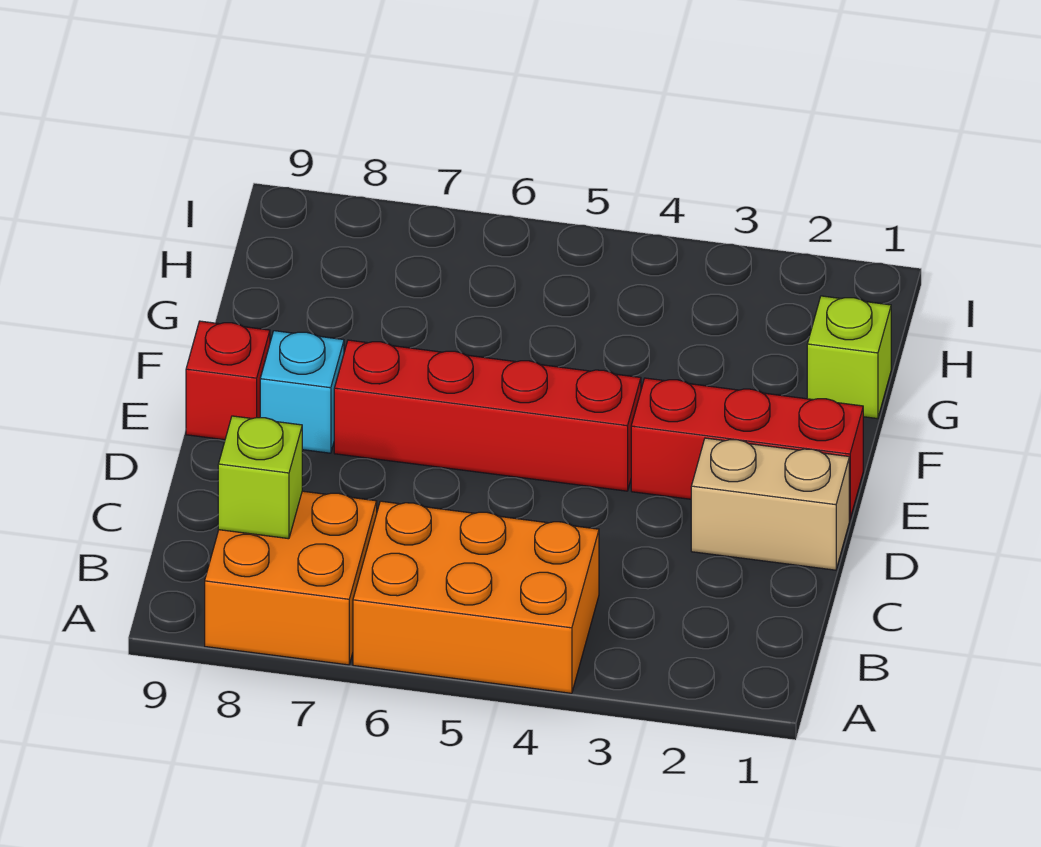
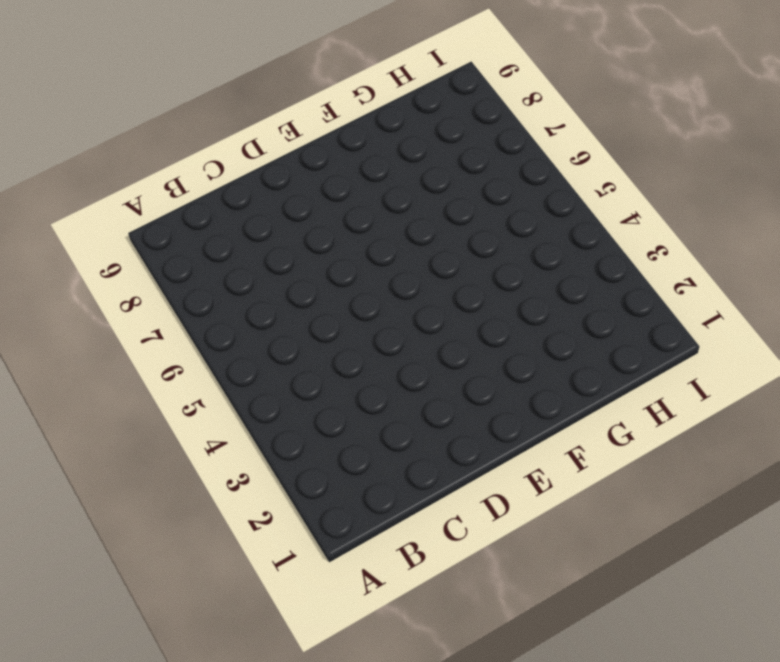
none -> orange 2x3 brick [353,501,599,693]
none -> orange 2x2 brick [205,491,377,665]

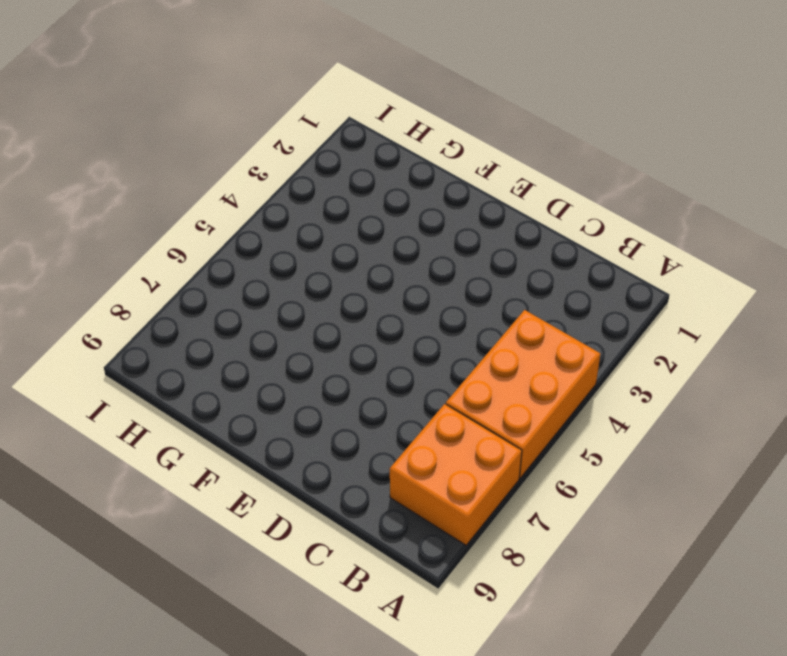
none -> tan 1x2 brick [691,438,849,570]
none -> red 1x3 brick [631,378,863,520]

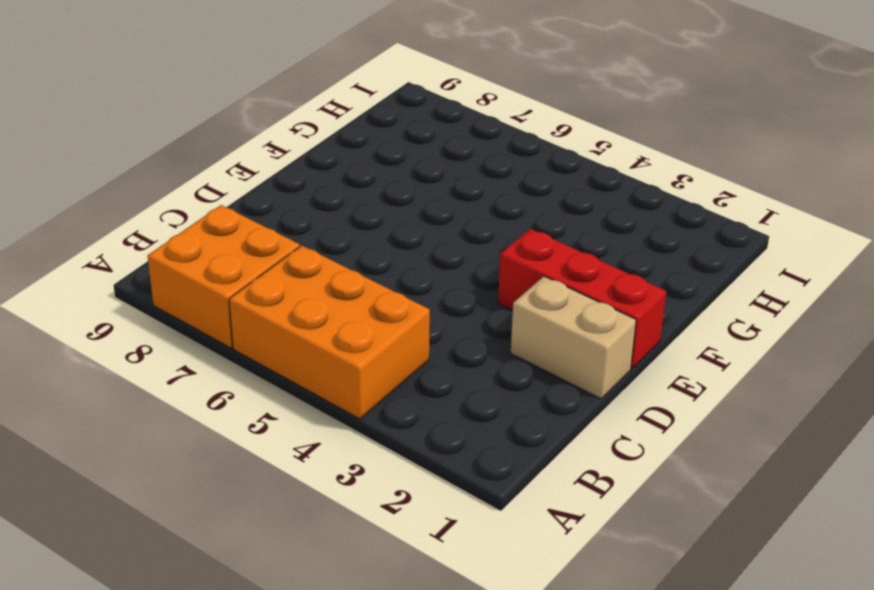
none -> red 1x4 brick [334,340,641,491]
none -> cyan 1x1 brick [260,331,344,453]

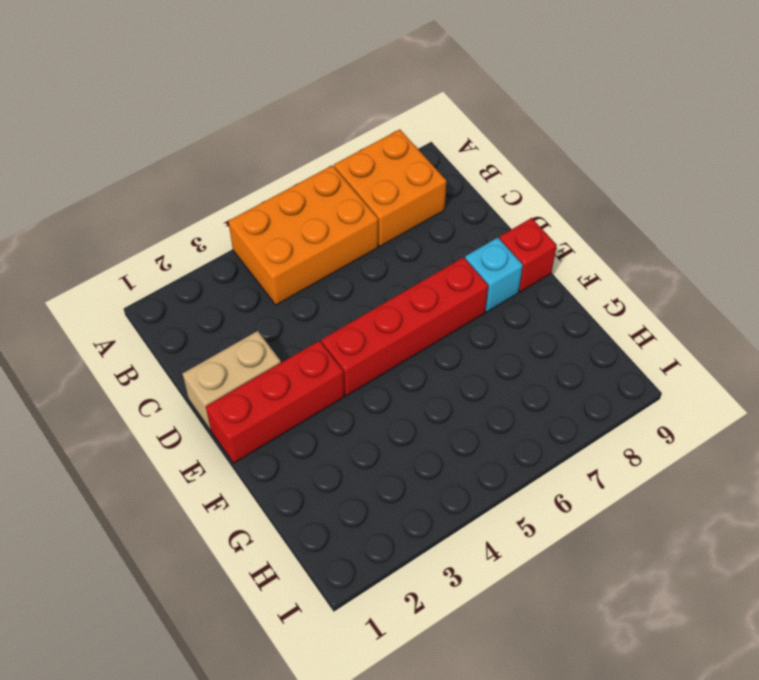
none -> lime 1x1 brick [807,296,891,419]
none -> lime 1x1 brick [218,416,302,539]

